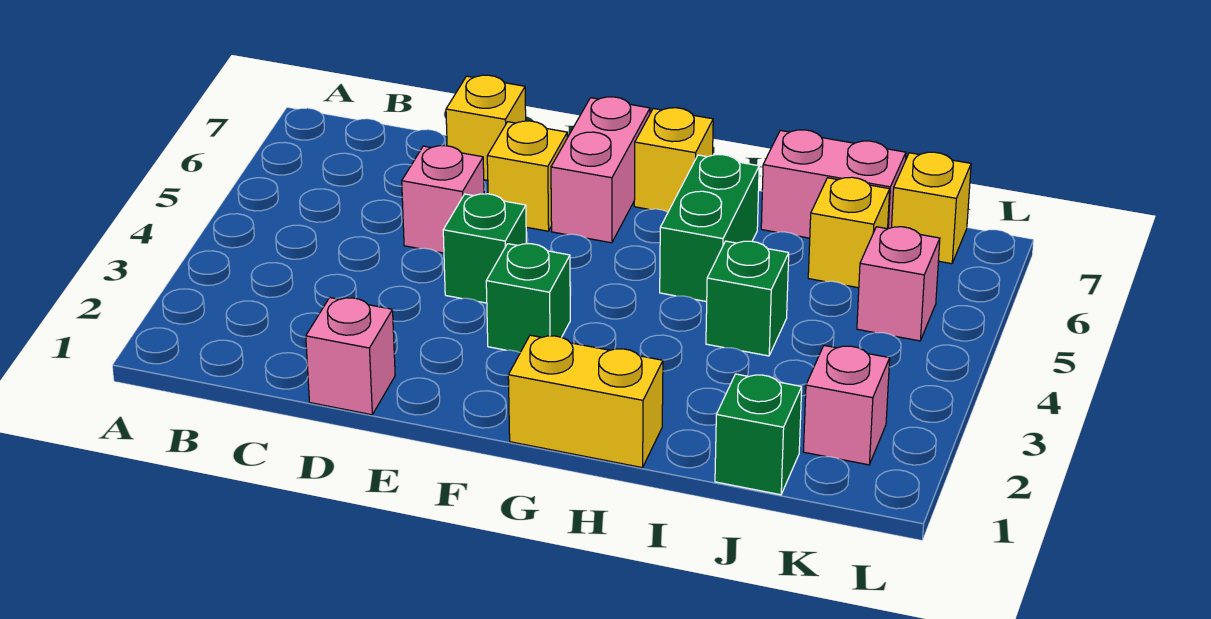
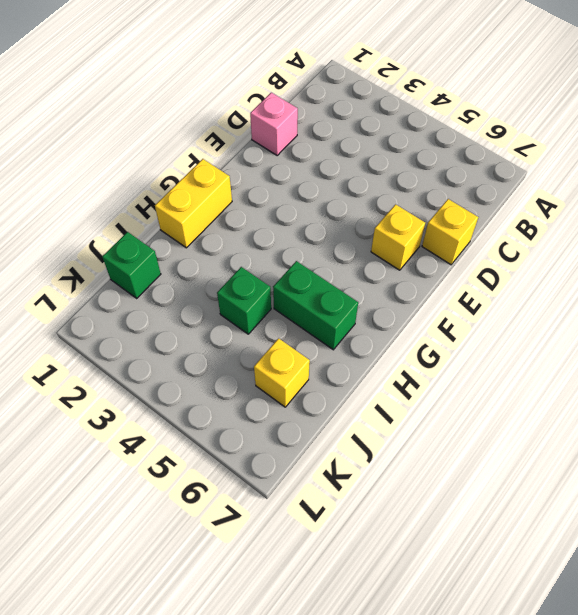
none -> pink 1x1 brick [402,146,484,253]
none -> green 1x1 brick [443,194,526,303]
none -> green 1x1 brick [486,244,570,352]

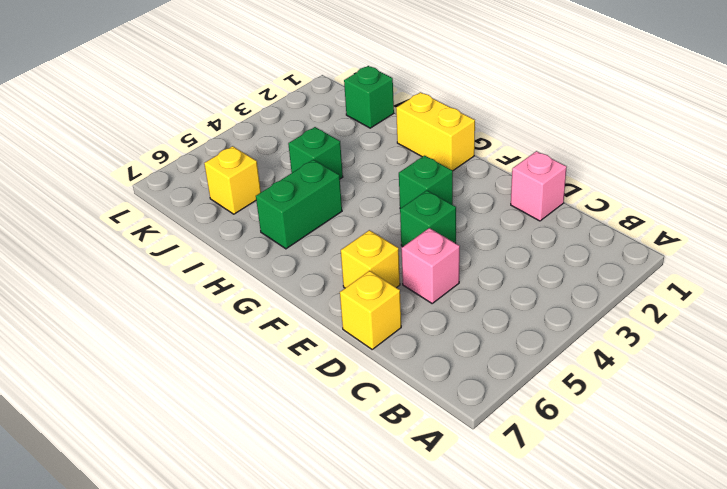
none -> pink 1x2 brick [551,97,650,243]
none -> yellow 1x1 brick [634,108,713,212]
none -> pink 1x2 brick [761,130,906,238]

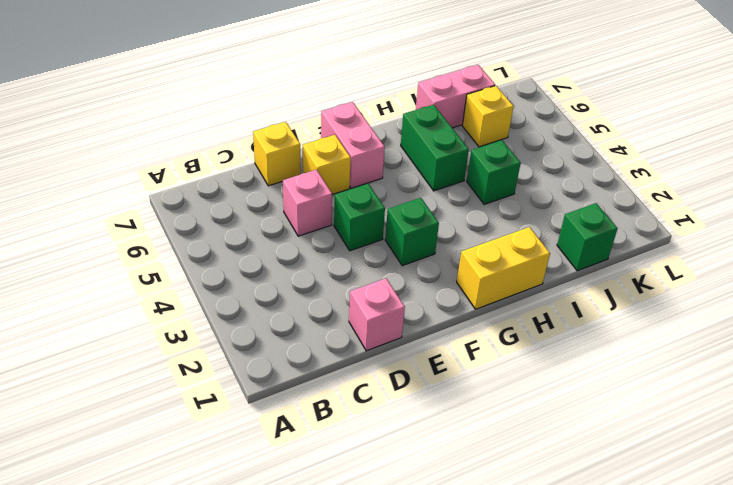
none -> yellow 1x1 brick [634,108,713,212]
none -> pink 1x1 brick [803,346,890,465]
none -> pink 1x1 brick [857,227,940,341]

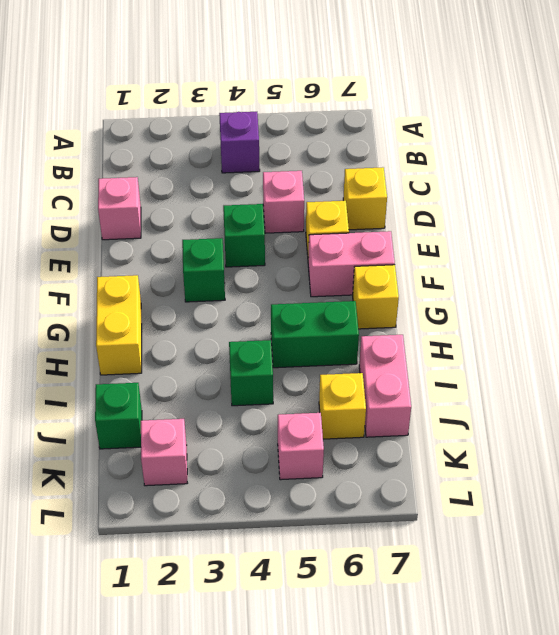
purple 1x1 brick [219,112,260,173] -> none
none -> yellow 1x1 brick [892,152,971,264]

